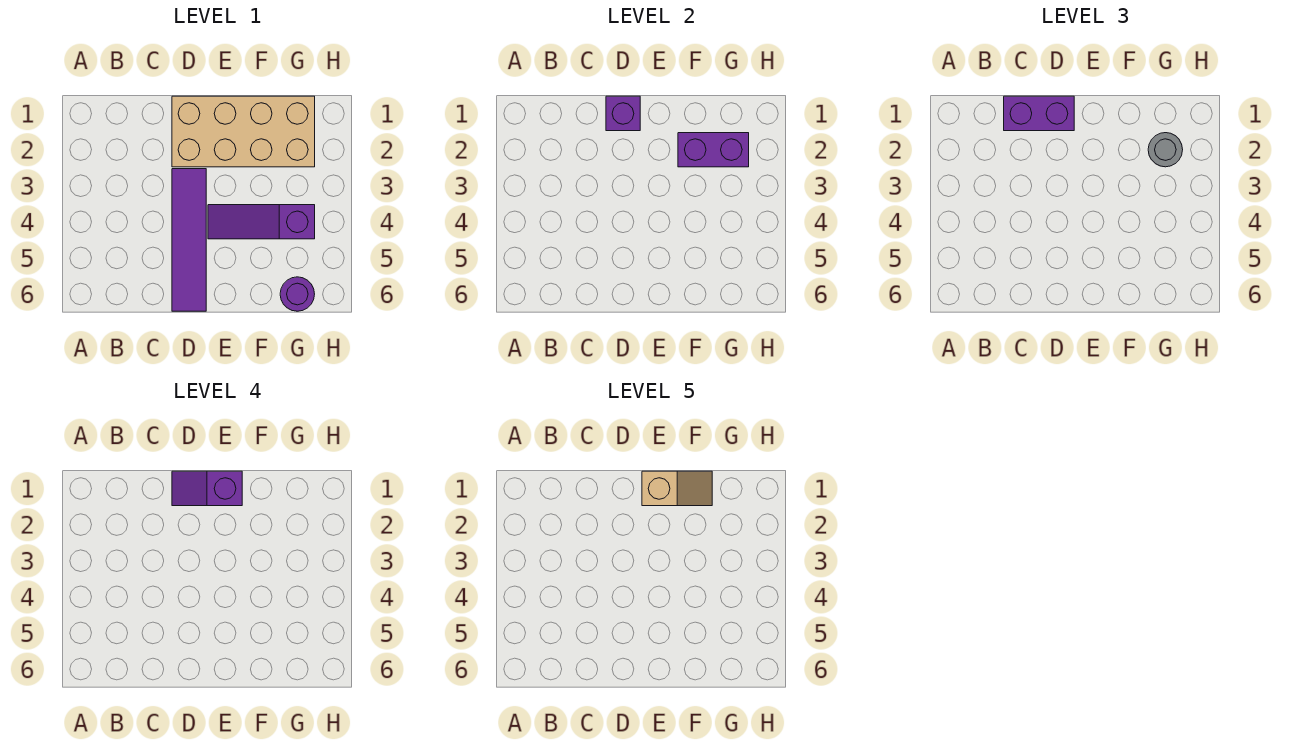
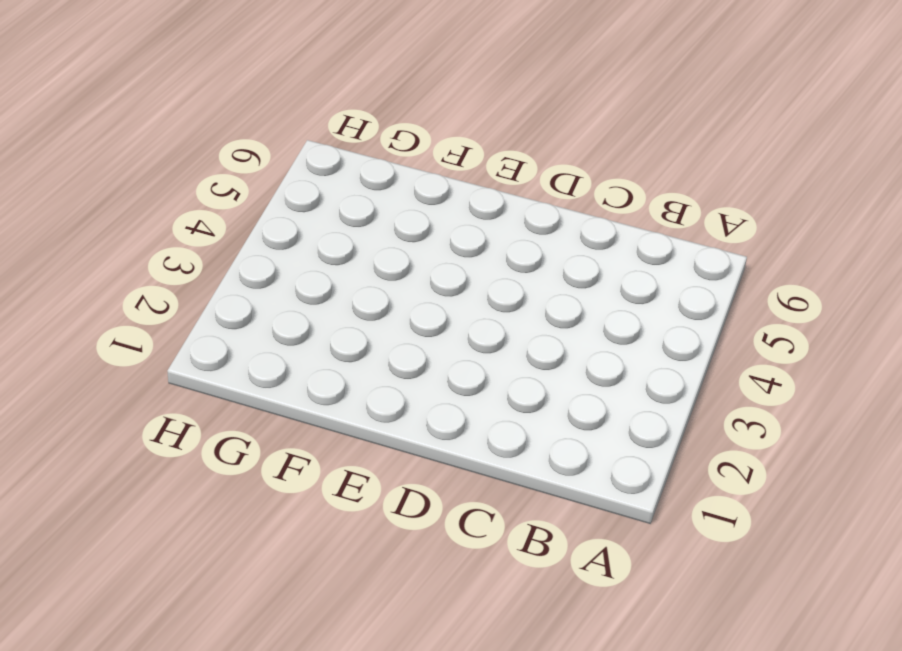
none -> tan 2x4 brick [172,96,315,167]
none -> purple 1x4 tile [172,169,206,311]

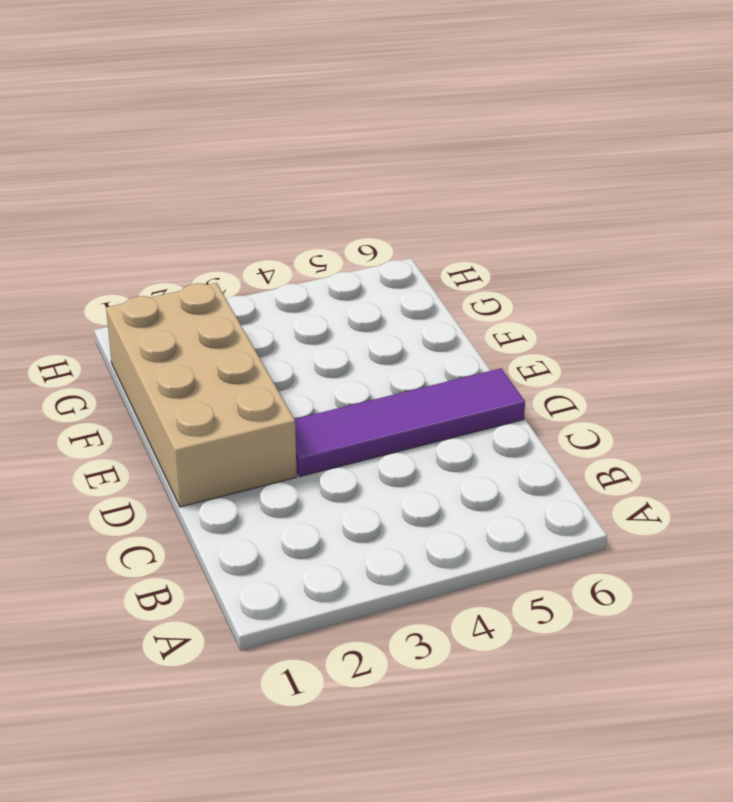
none -> purple 1x3 slope [208,205,315,239]
none -> purple 1x1 round brick [280,277,315,311]

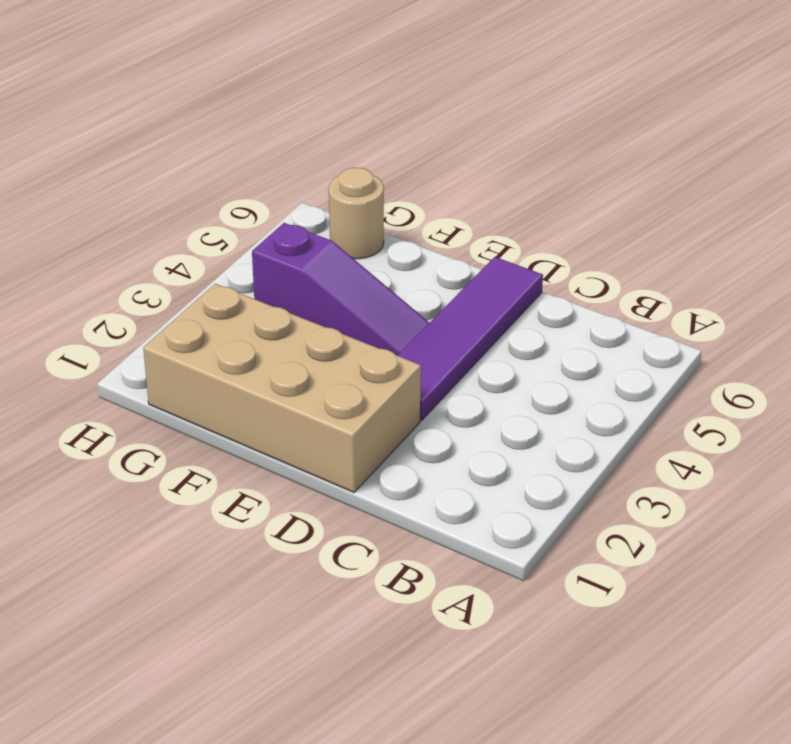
tan 1x1 round brick [329,168,384,259] -> purple 1x1 round brick [280,277,315,311]
none -> purple 1x1 brick [606,96,640,131]
none -> purple 1x2 brick [678,133,749,167]

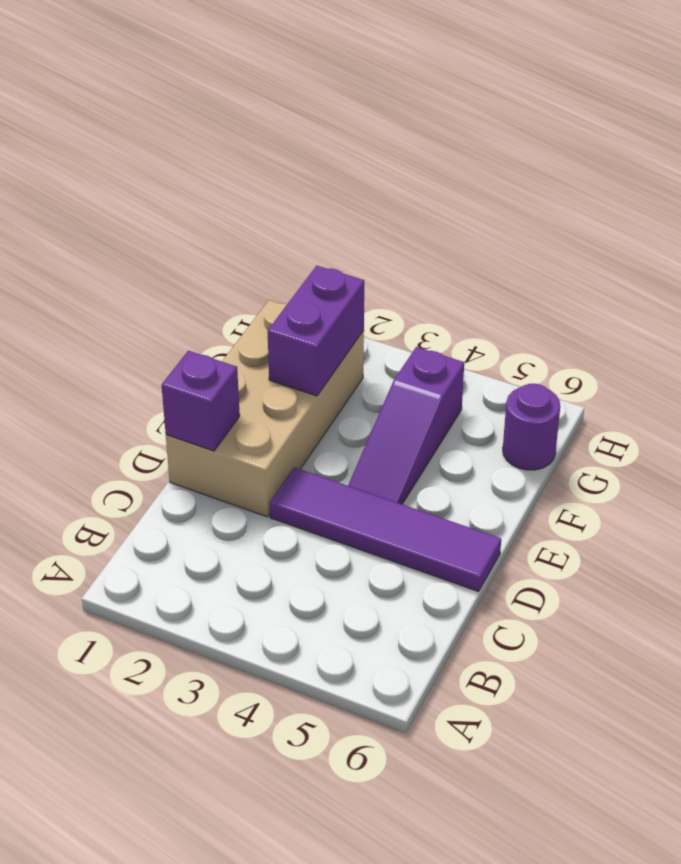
none -> purple 1x2 brick [1004,96,1074,131]
none -> grey 1x1 round brick [1148,133,1183,167]

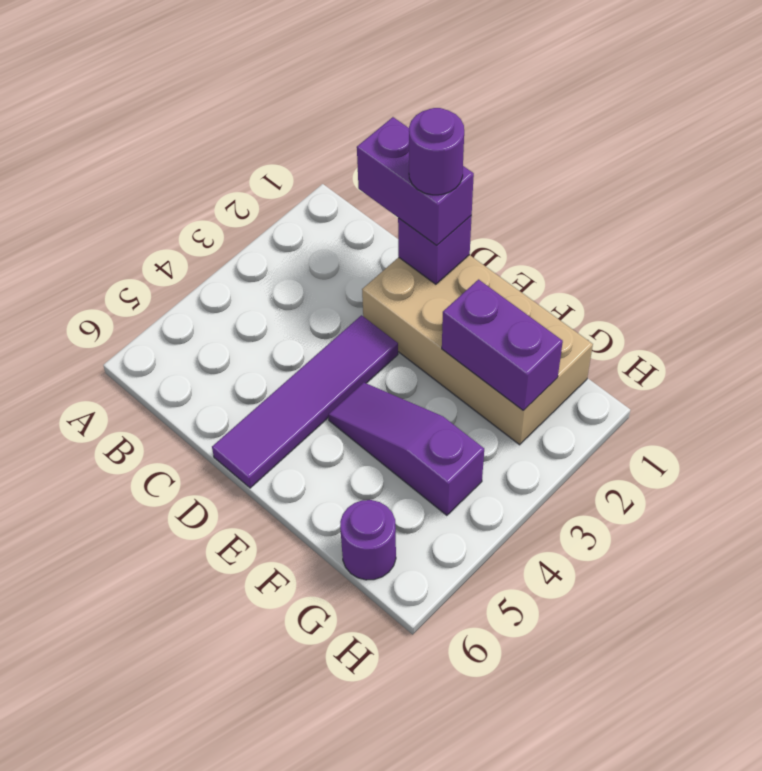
purple 1x1 round brick [409,108,464,195] -> purple 1x2 slope [172,471,242,506]
none -> grey 1x1 round brick [1148,133,1183,167]
none -> tan 1x2 slope [642,471,712,506]

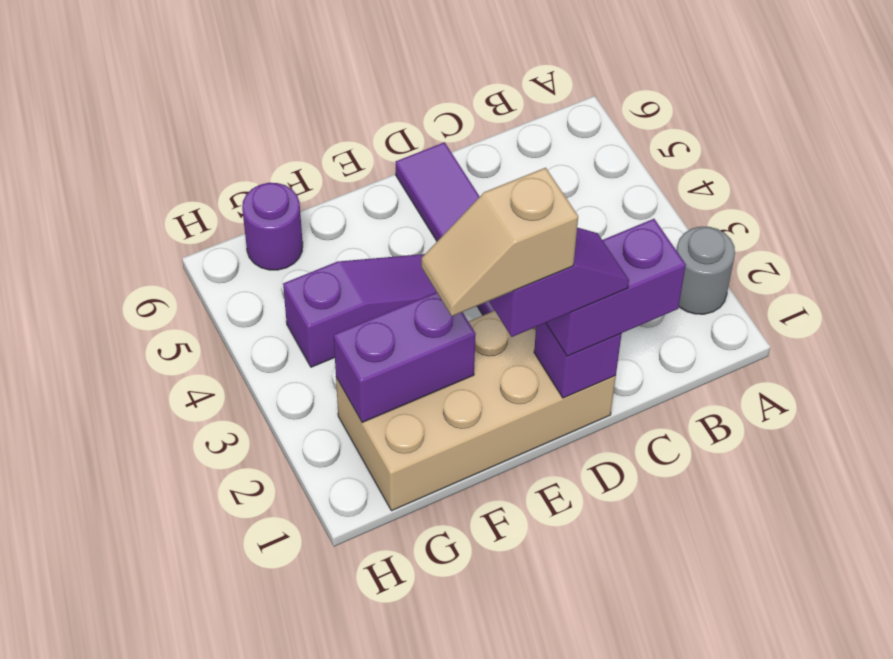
grey 1x1 round brick [676,227,735,314] -> grey 1x1 round brick moved to [1148,133,1183,167]

